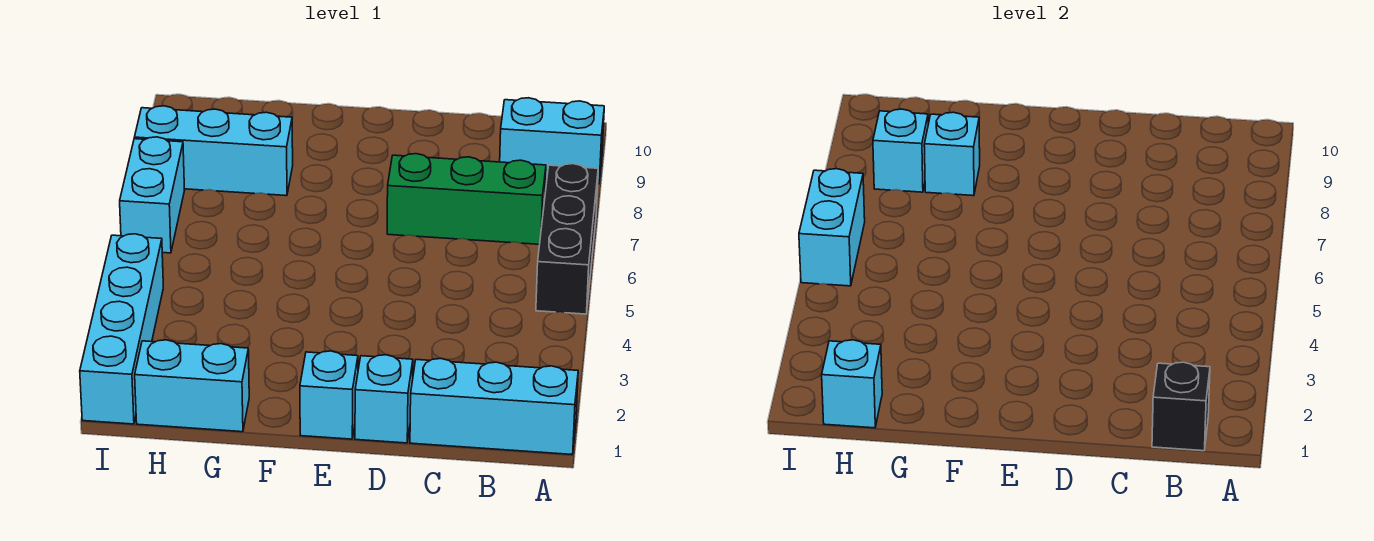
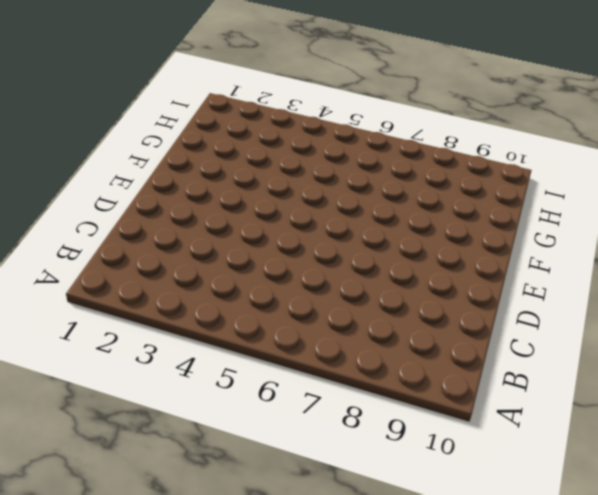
none -> cyan 1x3 brick [410,359,578,454]
none -> black 1x3 brick [536,164,598,314]
none -> cyan 1x2 brick [500,98,604,184]

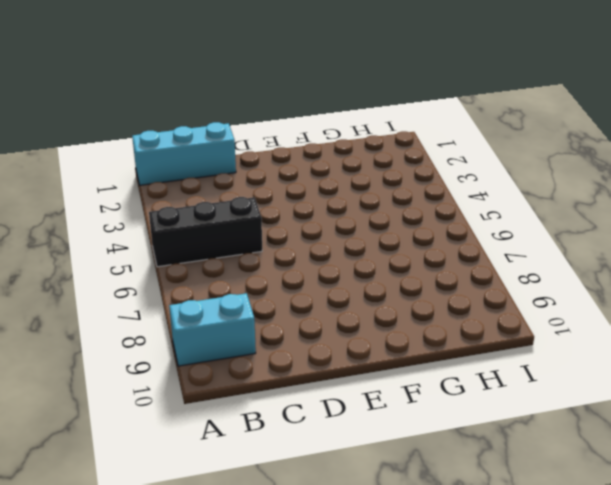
black 1x3 brick [149,197,262,267] -> black 1x3 brick turned to [536,164,598,314]
none -> green 1x3 brick [387,154,546,244]
none -> cyan 1x1 brick [355,355,413,443]
none -> cyan 1x1 brick [300,351,358,439]

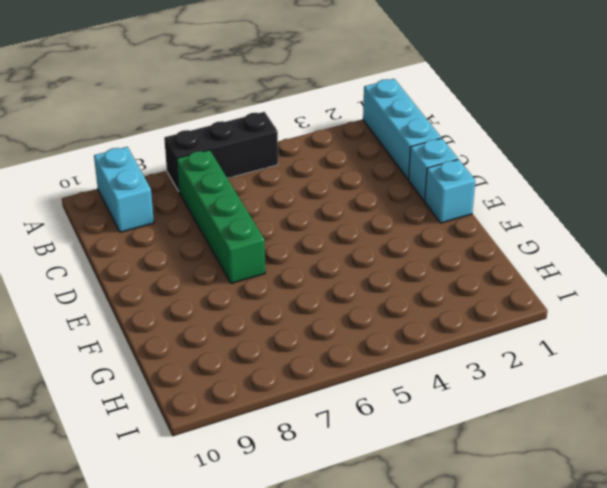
green 1x4 brick [177,150,265,283] -> green 1x3 brick [387,154,546,244]
none -> cyan 1x2 brick [135,340,249,432]
none -> cyan 1x3 brick [134,106,293,196]
none -> cyan 1x4 brick [80,234,163,424]

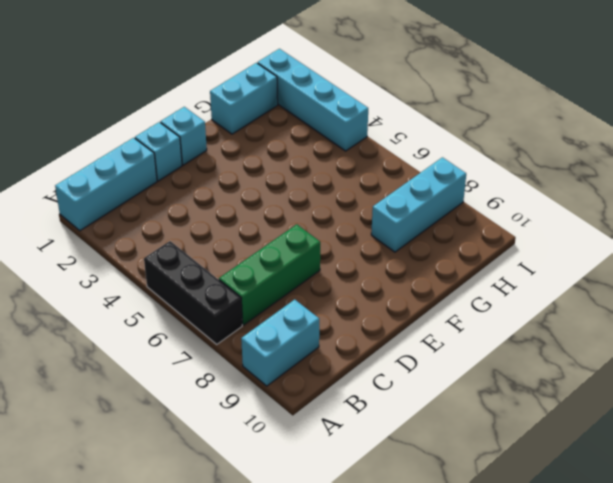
none -> cyan 1x2 brick [120,137,185,253]
none -> black 1x1 brick [1152,362,1210,451]
none -> cyan 1x1 brick [924,112,980,196]

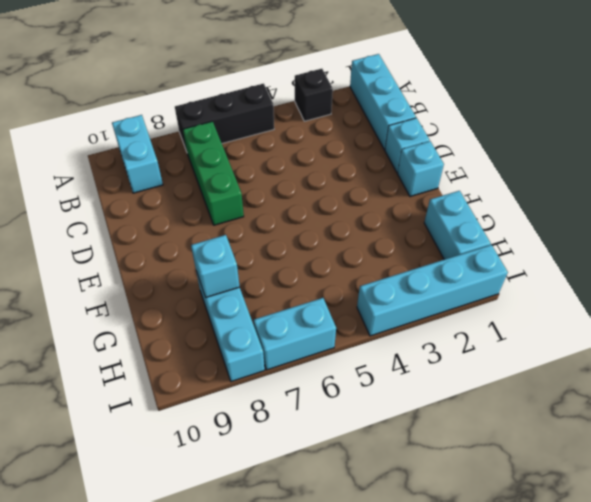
black 1x1 brick [295,69,333,121] -> black 1x1 brick moved to [1152,362,1210,451]
none -> cyan 1x1 brick [822,340,882,428]
none -> cyan 1x1 brick [873,109,928,192]
none -> cyan 1x2 brick [799,169,865,286]

